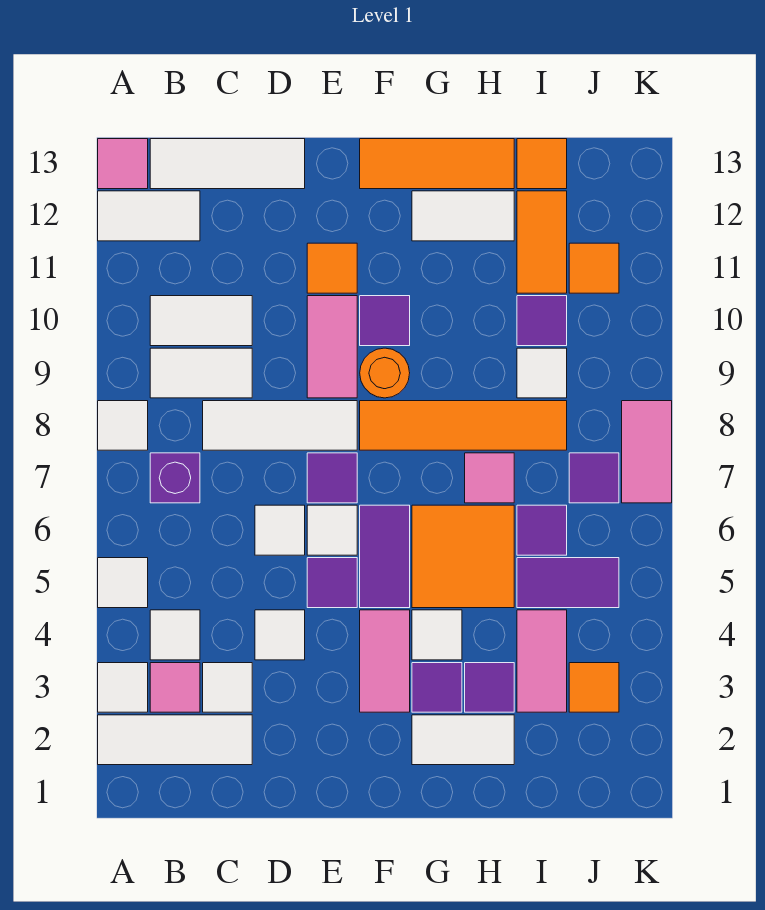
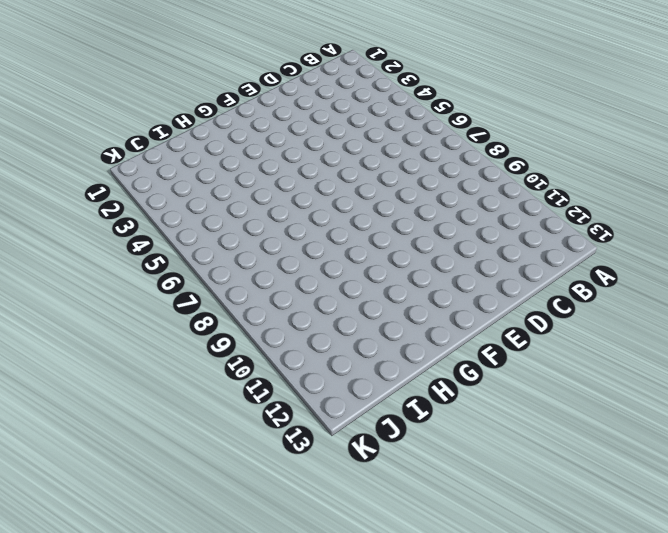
none -> white 1x3 tile [98,715,252,765]
none -> white 1x1 tile [98,663,148,712]
none -> white 1x1 tile [98,558,148,608]
none -> white 1x1 tile [98,401,148,450]

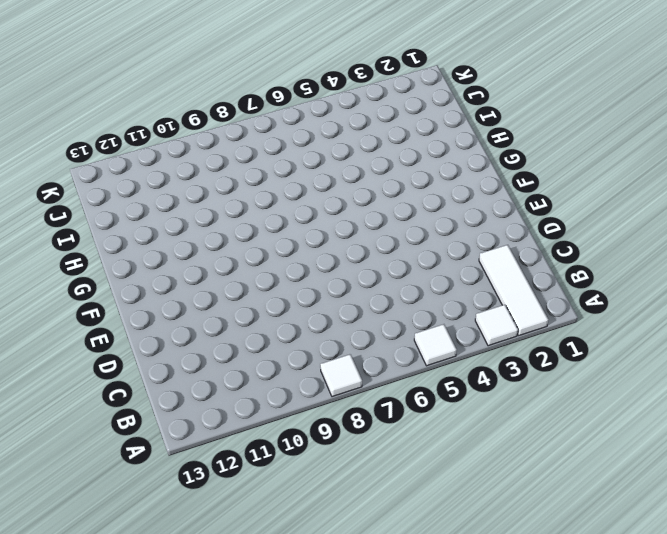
none -> white 1x2 tile [98,191,200,241]
none -> pink 1x1 tile [98,139,148,189]
none -> pink 1x1 tile [150,663,200,712]
none -> white 1x1 tile [150,610,200,660]

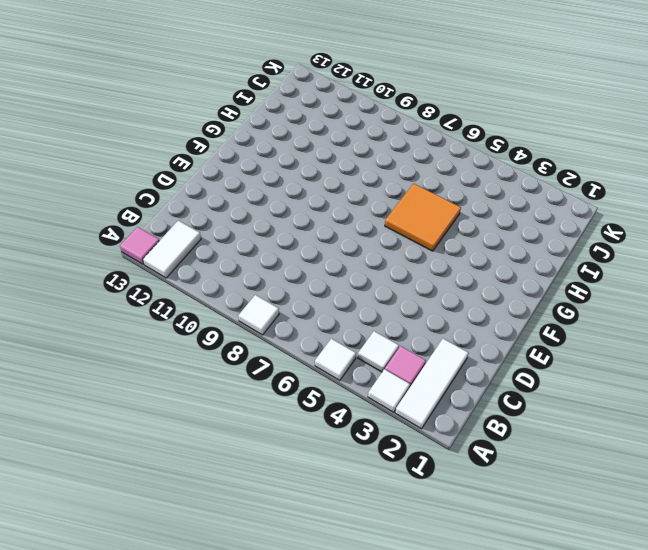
none -> purple 1x1 brick [150,453,200,503]
none -> white 1x2 tile [150,348,252,398]
none -> white 1x2 tile [150,296,252,346]
none -> white 1x3 tile [150,139,305,189]

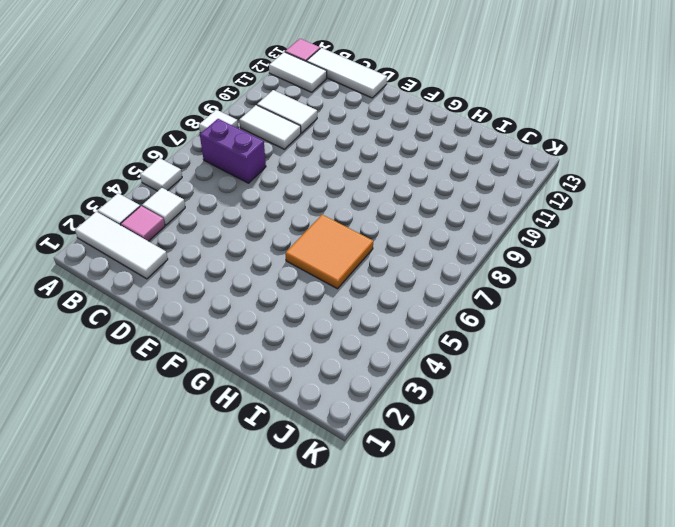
purple 1x2 brick [200,119,266,183] -> purple 1x1 brick [150,453,200,503]
none -> white 1x1 tile [203,663,252,712]
none -> white 1x3 tile [203,401,357,450]
none -> white 1x1 tile [255,610,305,660]
none -> white 1x1 tile [255,505,305,555]

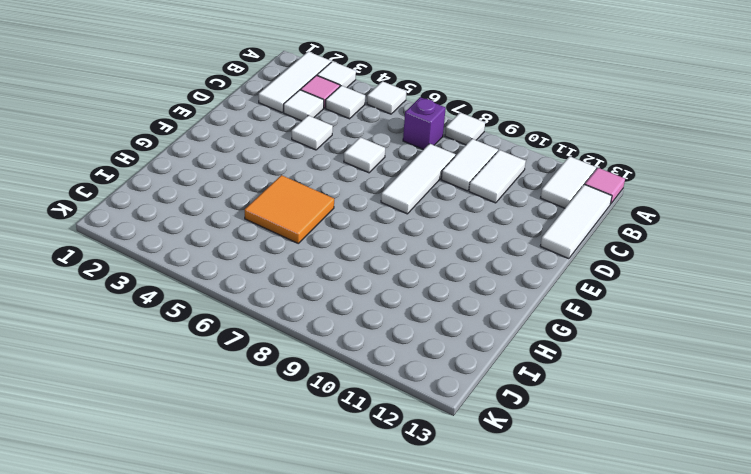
none -> purple 1x1 tile [307,558,357,608]
none -> white 1x1 tile [307,505,357,555]
none -> purple 1x1 tile [307,453,357,503]
none -> pink 1x2 tile [307,296,357,398]

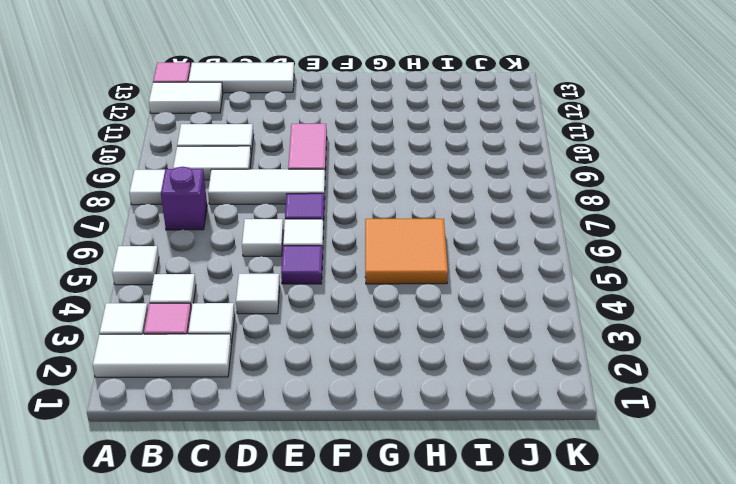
none -> orange 1x1 tile [307,243,357,293]
none -> pink 1x2 tile [360,610,410,712]
none -> purple 1x2 tile [360,505,410,608]
none -> orange 1x4 tile [360,401,567,450]

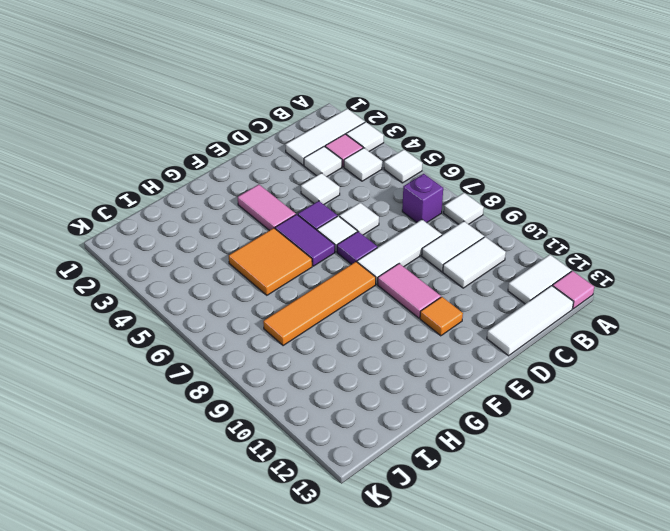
none -> orange 1x1 round brick [360,348,410,398]
none -> purple 1x1 tile [360,296,410,346]
none -> orange 1x3 tile [360,139,514,189]
none -> white 1x2 tile [412,715,514,765]

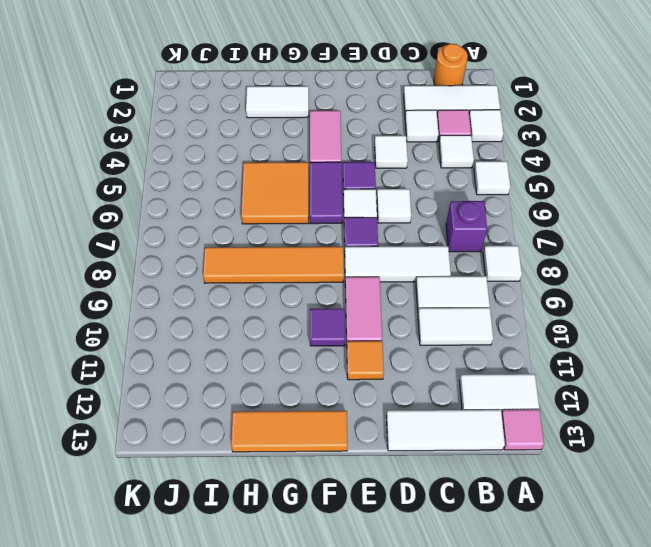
orange 1x1 round brick [434,44,468,86] -> orange 1x1 round brick moved to [360,348,410,398]
none -> purple 1x1 tile [412,663,462,712]
none -> white 1x1 tile [412,610,462,660]
none -> white 1x2 tile [412,191,514,241]
none -> purple 1x1 tile [465,663,514,712]

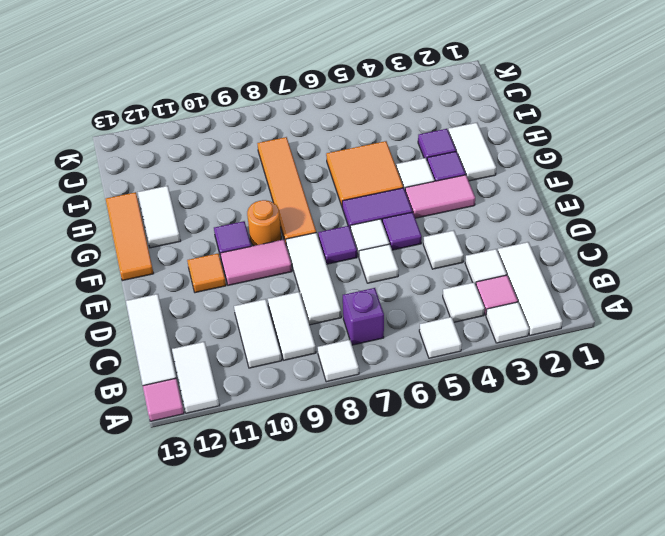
none -> pink 1x1 tile [465,453,514,503]
none -> pink 1x2 tile [517,610,567,712]
none -> purple 1x2 tile [517,558,619,608]
none -> purple 1x1 tile [517,505,567,555]

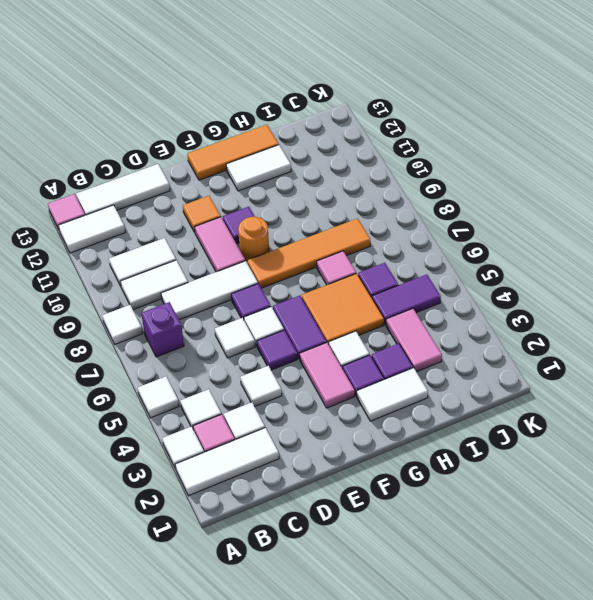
none -> white 1x1 tile [517,348,567,398]
none -> purple 1x1 tile [517,296,567,346]
none -> orange 1x2 tile [517,191,567,293]
none -> orange 1x1 tile [517,139,567,189]

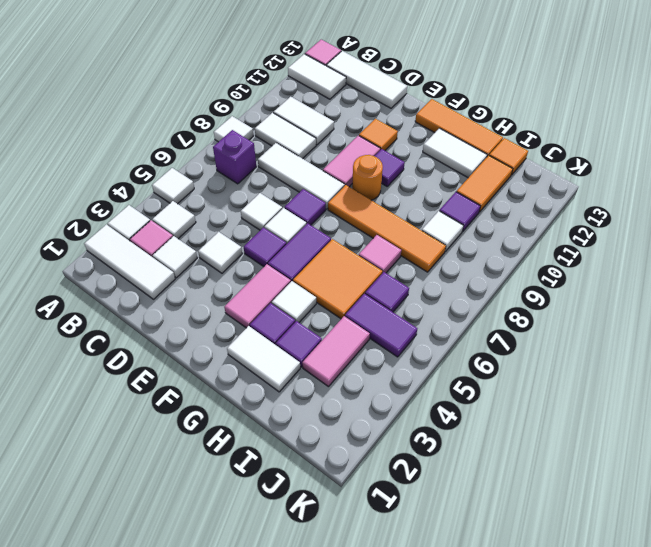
none -> orange 1x1 tile [569,663,619,712]
none -> purple 1x1 tile [569,453,619,503]
none -> orange 1x1 tile [569,243,619,293]
none -> pink 1x2 tile [622,401,672,503]

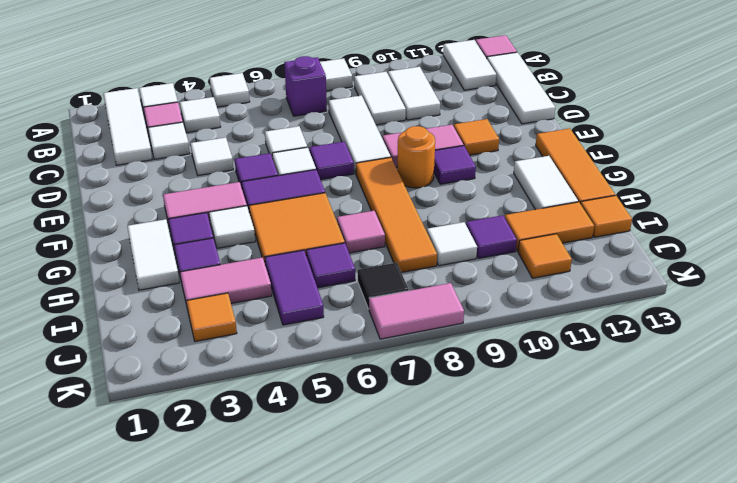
black 1x1 tile [358,263,409,309] -> purple 1x1 tile [569,453,619,503]

